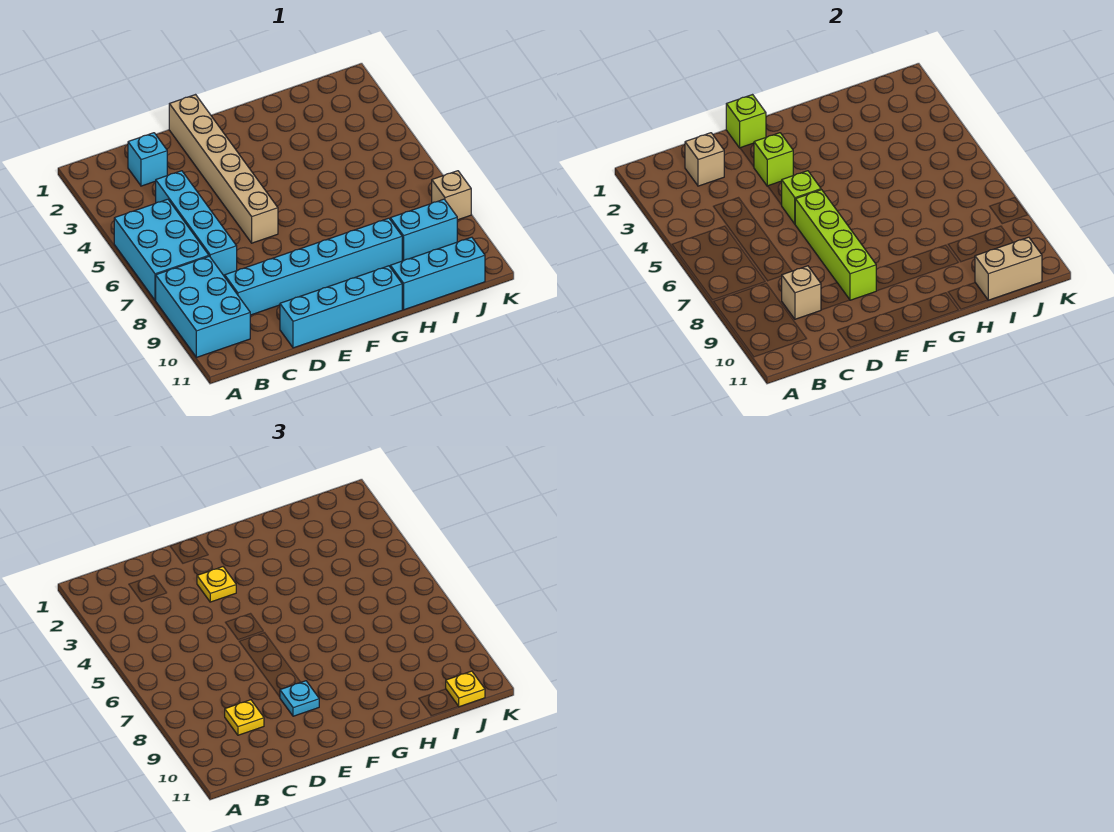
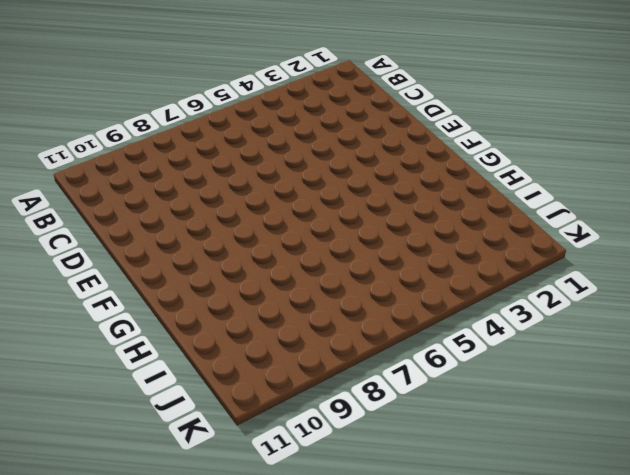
none -> cyan 2x3 brick [114,199,209,300]
none -> cyan 2x3 brick [156,256,250,357]
none -> cyan 1x1 brick [128,133,167,186]

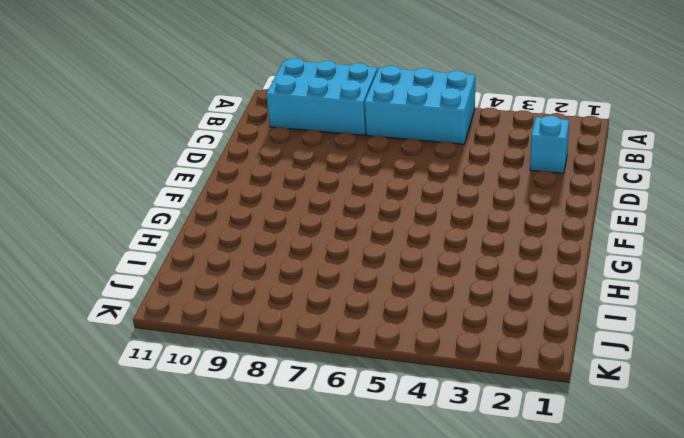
none -> cyan 1x4 brick [156,171,237,277]
none -> cyan 1x6 brick [225,218,402,315]
none -> cyan 1x4 brick [280,266,402,348]

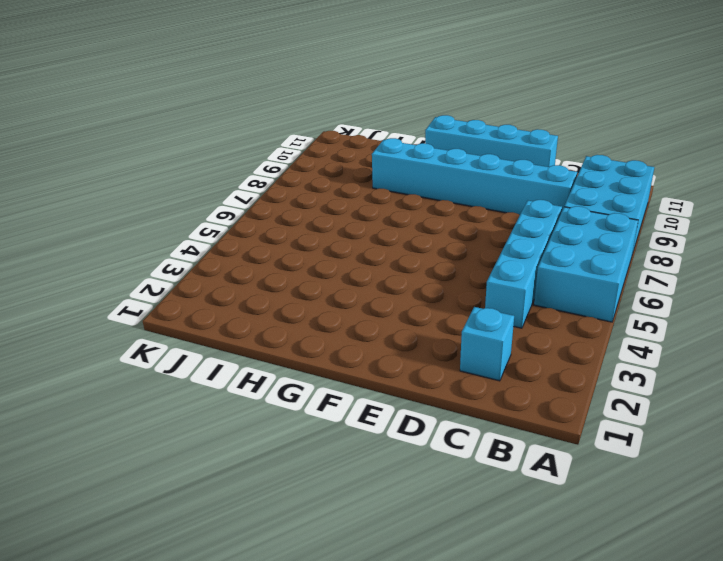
none -> tan 1x6 brick [169,95,278,243]
none -> cyan 1x3 brick [390,237,485,310]
none -> cyan 1x2 brick [390,199,457,261]

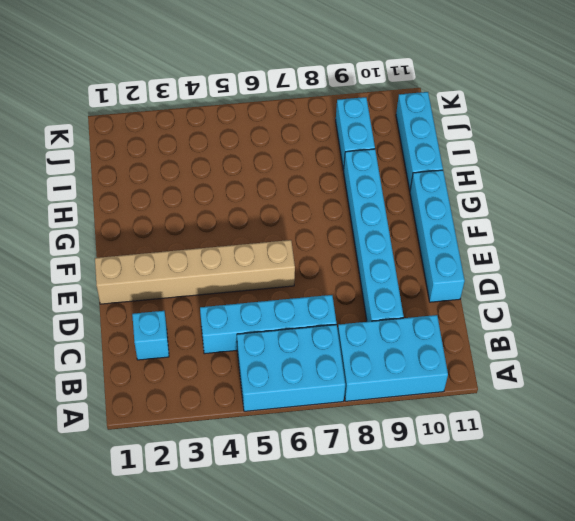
none -> tan 1x1 brick [432,171,471,220]
none -> tan 1x1 brick [685,133,724,186]
none -> tan 1x1 brick [782,266,821,319]

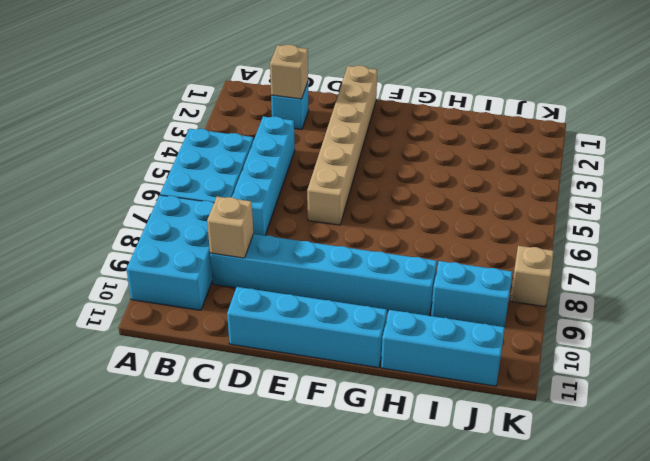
none -> lime 1x1 brick [726,95,766,148]
none -> lime 1x1 brick [754,133,793,186]
none -> lime 1x1 brick [782,171,821,224]

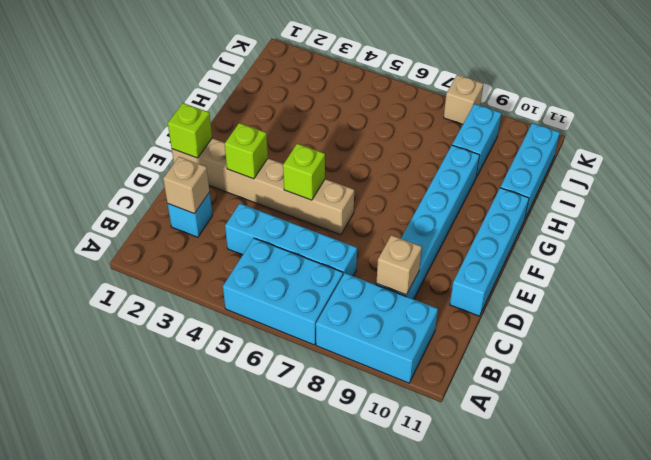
none -> lime 1x4 brick [795,190,876,300]
none -> tan 1x2 brick [975,237,1042,300]
none -> yellow 1x1 plate [225,700,264,735]

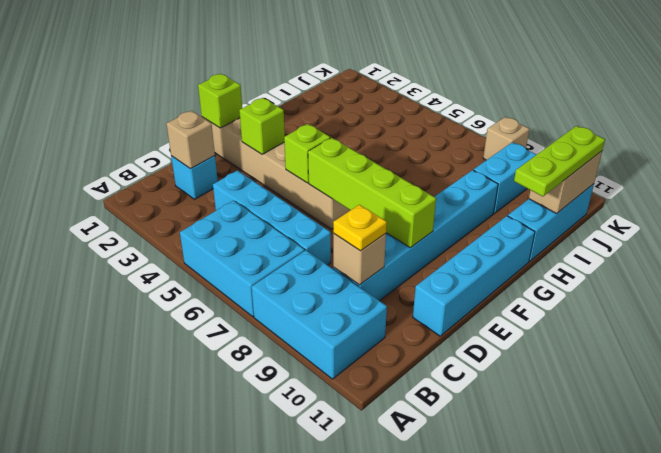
lime 1x3 plate [514,126,605,197] -> yellow 1x1 plate [446,671,485,707]
none -> yellow 1x1 plate [197,567,236,602]
none -> cyan 1x1 plate [280,681,319,716]

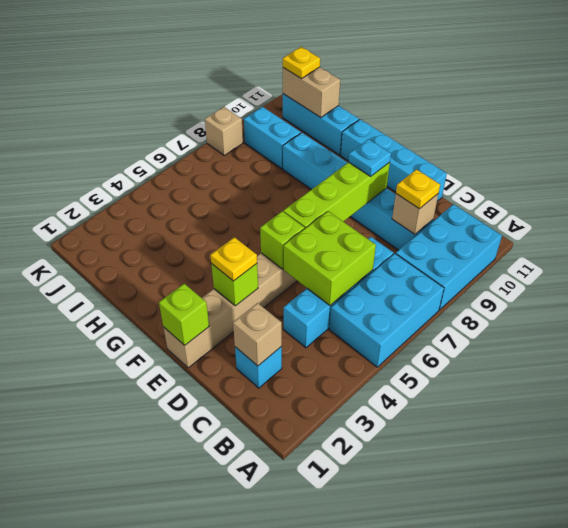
lime 2x2 brick [283,211,376,305] -> none

